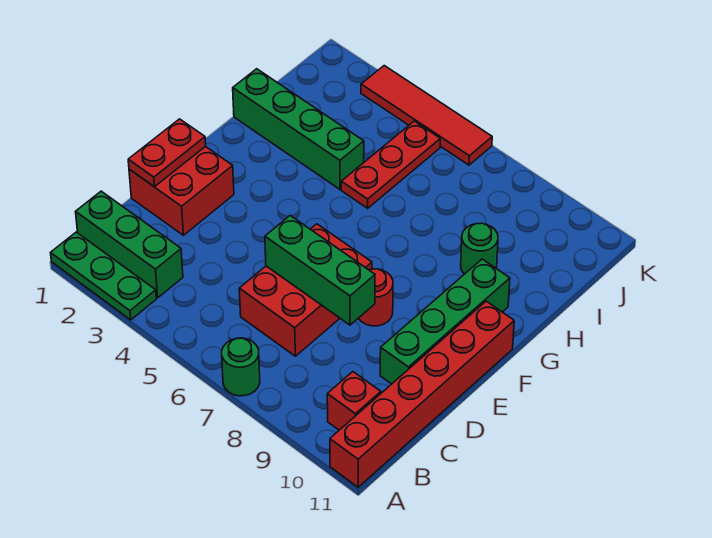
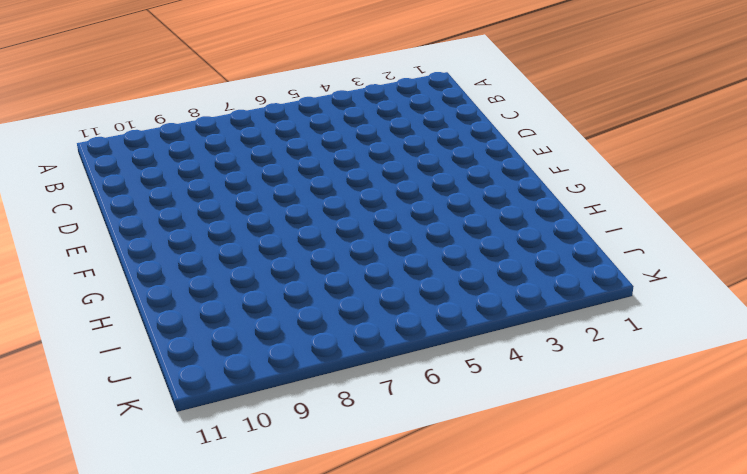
none -> green 1x3 plate [51,232,156,320]
none -> green 1x1 round brick [222,338,260,396]
none -> red 1x6 brick [330,301,514,487]

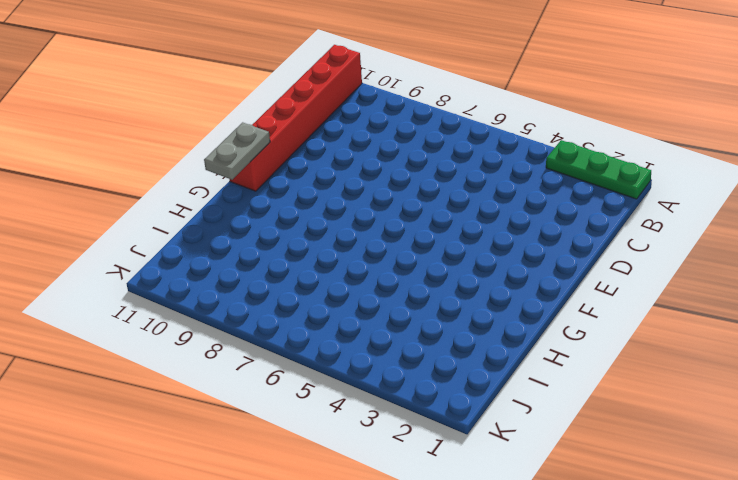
grey 1x2 plate [204,122,270,180] -> none
none -> green 1x1 round brick [222,338,260,396]
none -> green 1x3 brick [76,191,183,298]
none -> red 1x1 brick [327,372,381,430]

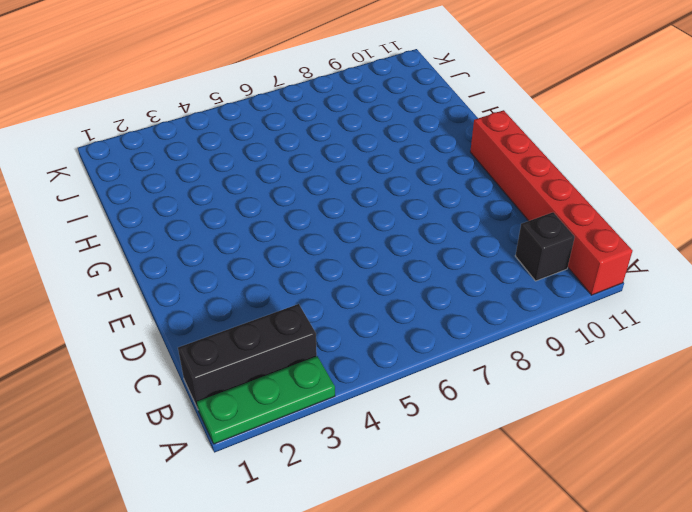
black 1x3 brick [178,304,317,409] -> green 1x3 brick [76,191,183,298]
black 1x1 brick [515,212,575,281] -> red 1x1 brick [327,372,381,430]
none -> green 1x1 round brick [222,338,260,396]
none -> red 2x3 brick [239,224,372,356]
none -> red 2x2 brick [129,146,234,235]

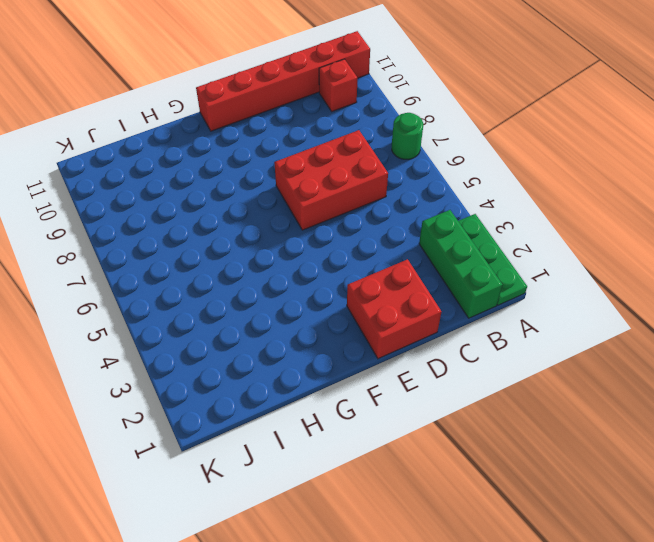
none -> green 1x4 brick [380,259,510,384]
none -> red 1x1 round brick [359,269,393,326]
none -> green 1x4 brick [233,69,364,189]

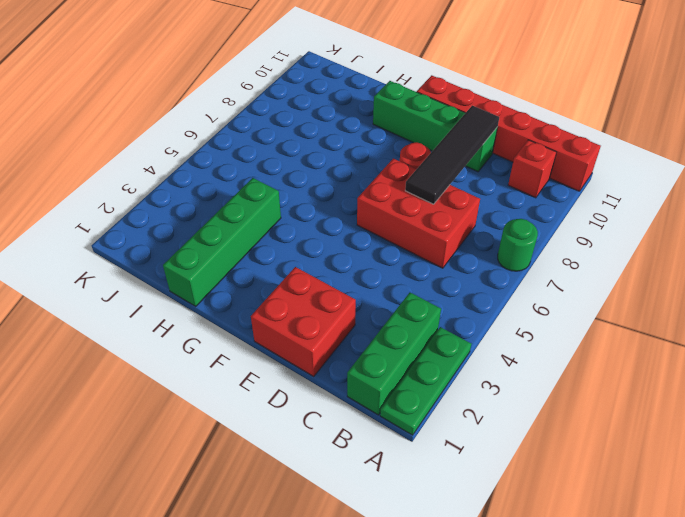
black 1x4 tile [405,106,499,204] -> green 1x3 brick [265,216,375,325]
none -> red 1x3 plate [341,121,440,208]
none -> green 1x1 round brick [461,223,498,274]
none -> red 1x4 tile [361,66,492,165]

